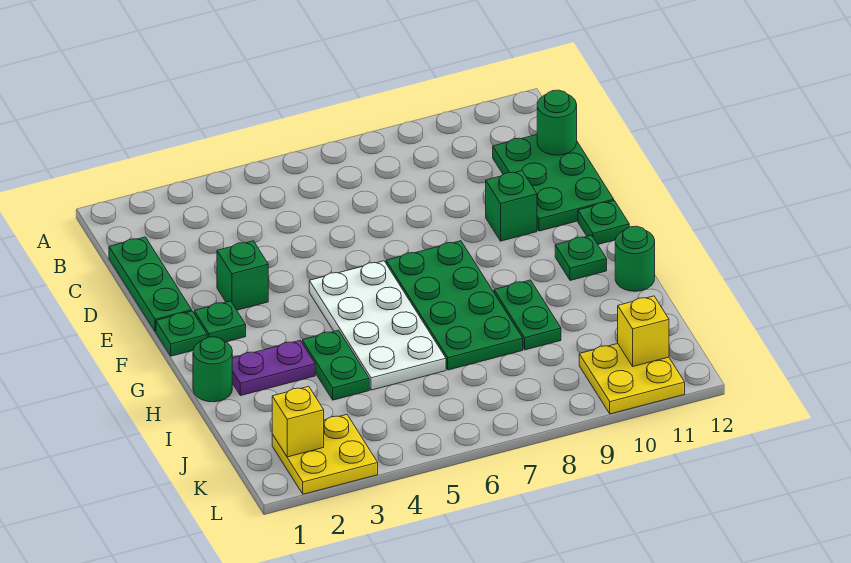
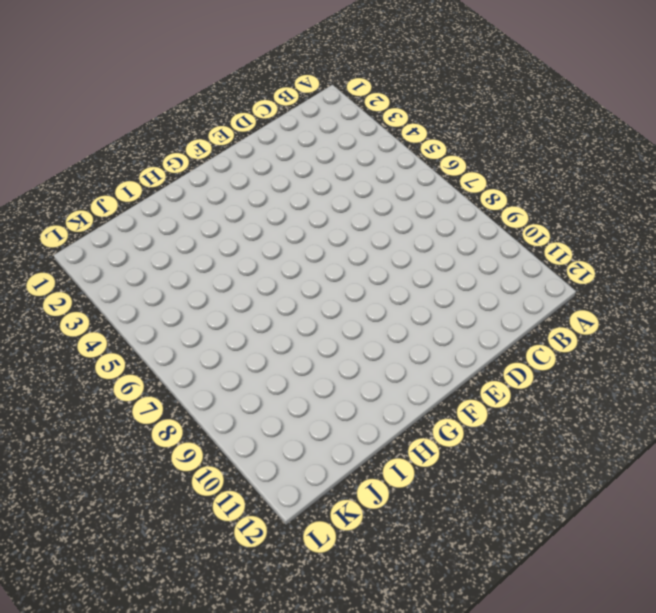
none -> green 1x3 plate [109,237,192,332]
none -> green 2x3 plate [493,135,614,231]
none -> green 1x1 brick [217,241,268,310]

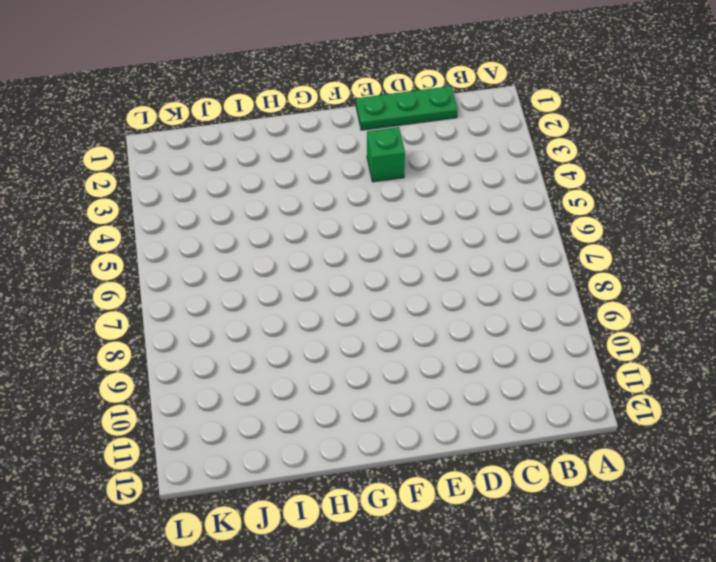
none -> green 2x3 plate [493,135,614,231]
none -> green 1x1 brick [486,171,537,241]
none -> green 1x1 plate [156,311,207,356]

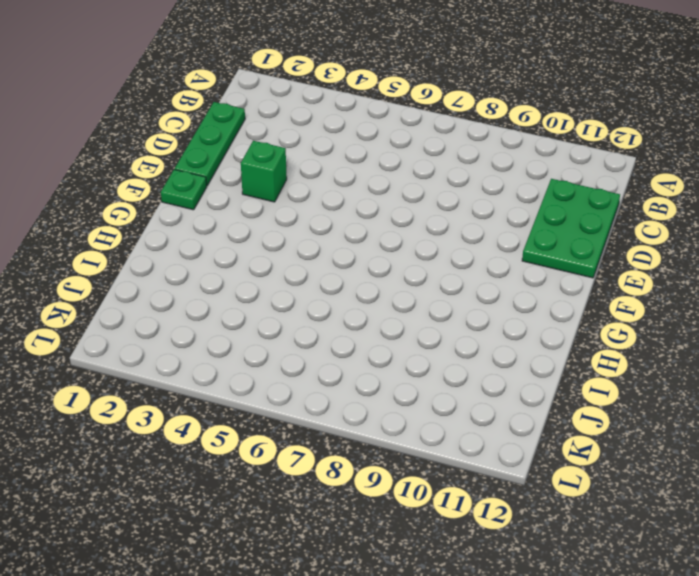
none -> green 1x1 brick [486,171,537,241]
none -> green 1x1 plate [194,301,246,342]
none -> white 2x4 plate [309,261,446,390]

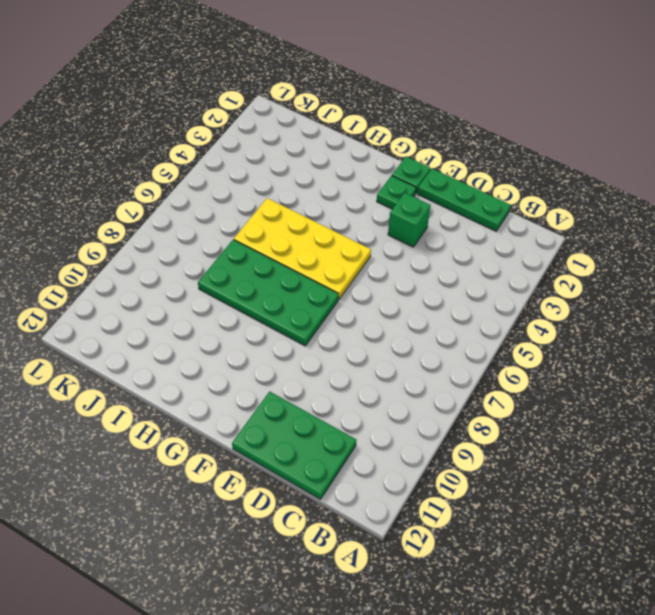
yellow 2x4 plate [234,198,371,299] -> white 2x4 plate [309,261,446,390]
none -> green 1x1 brick [486,171,537,241]
none -> green 1x1 plate [578,201,629,244]
none -> green 1x1 plate [555,235,607,280]

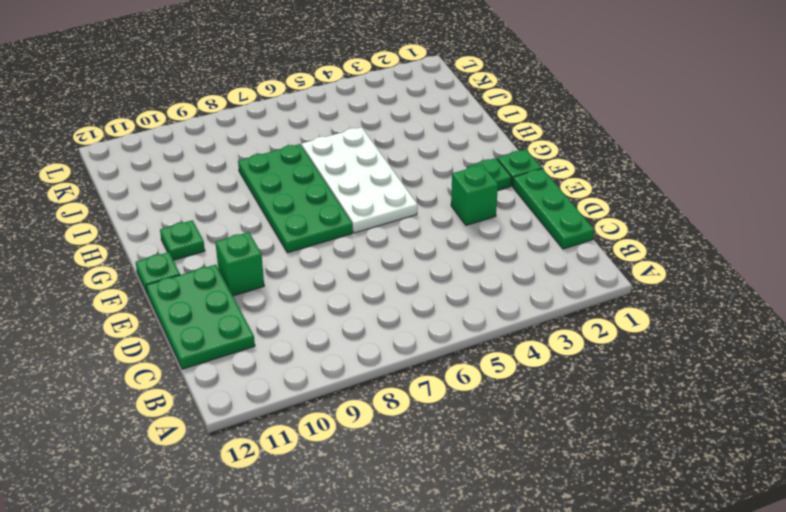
none -> green 1x1 round brick [193,337,232,402]
none -> purple 1x2 plate [232,340,315,396]
none -> green 1x2 plate [302,330,369,400]

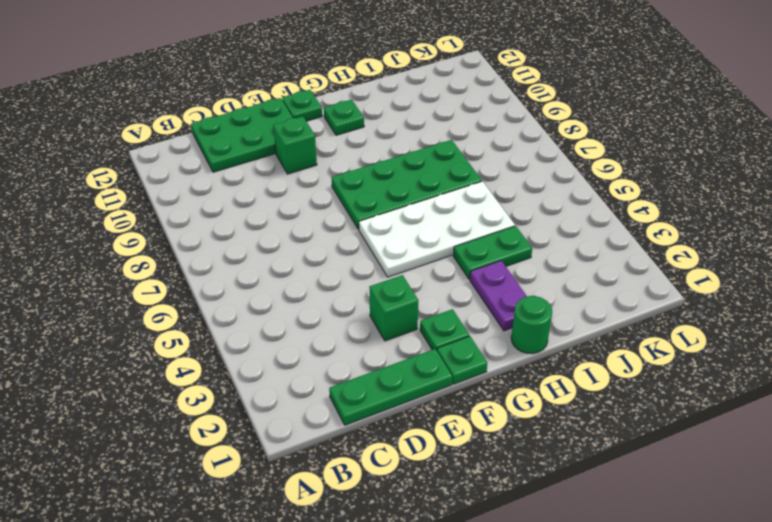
none -> green 1x2 plate [494,280,561,350]
none -> green 1x1 round brick [615,226,655,291]
none -> yellow 2x2 plate [272,415,378,494]

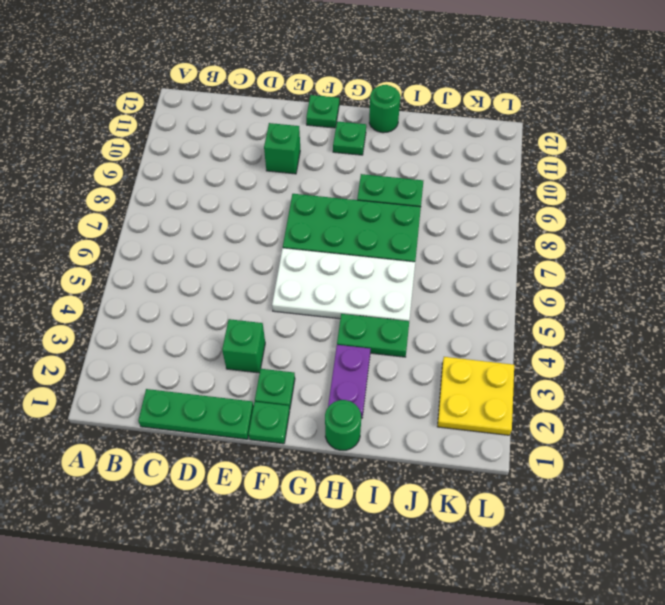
none -> green 2x3 plate [493,135,614,231]
none -> yellow 2x2 plate [579,344,685,414]
none -> green 1x1 round brick [537,90,577,155]

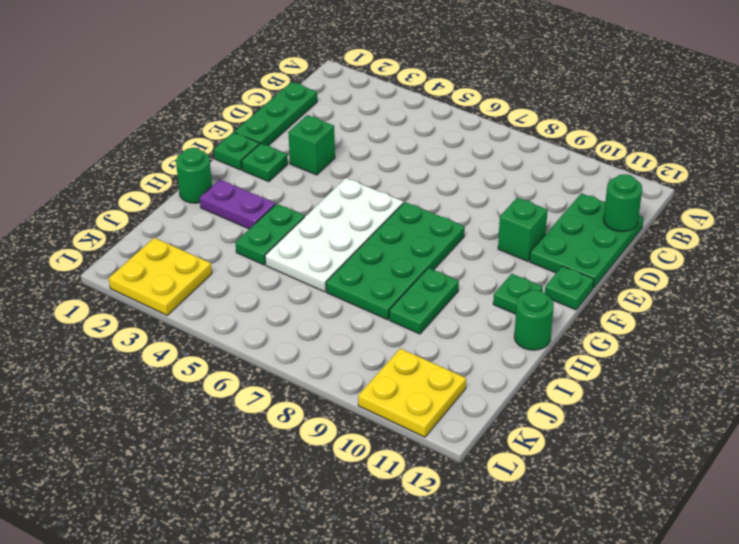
none -> yellow 1x1 brick [272,386,324,457]
none -> yellow 1x1 brick [618,296,669,366]

